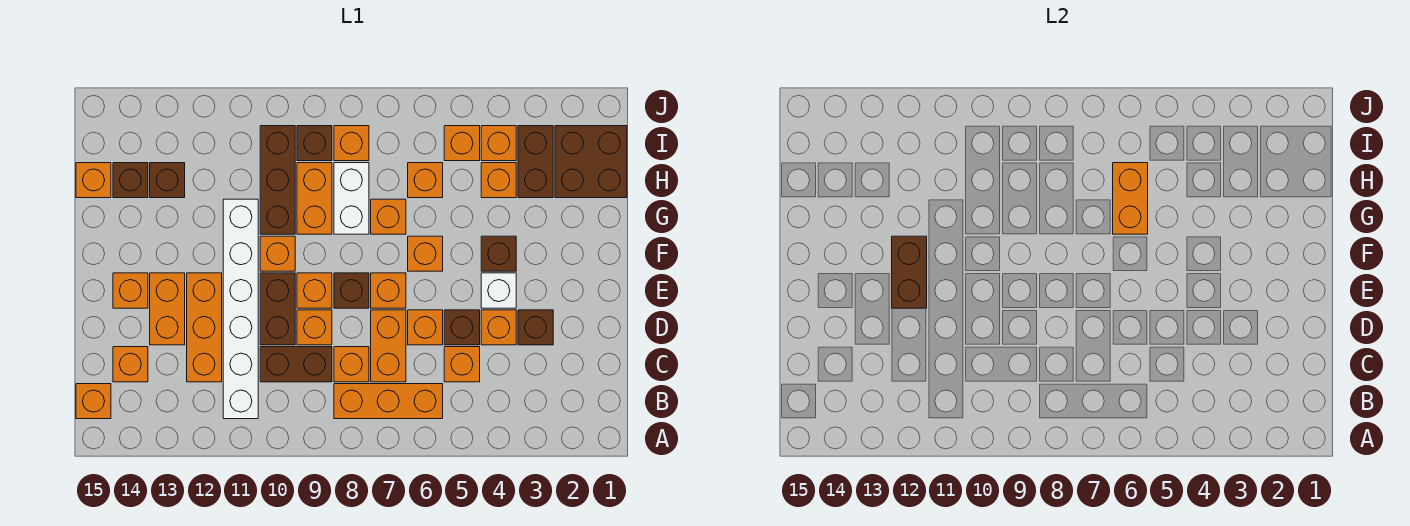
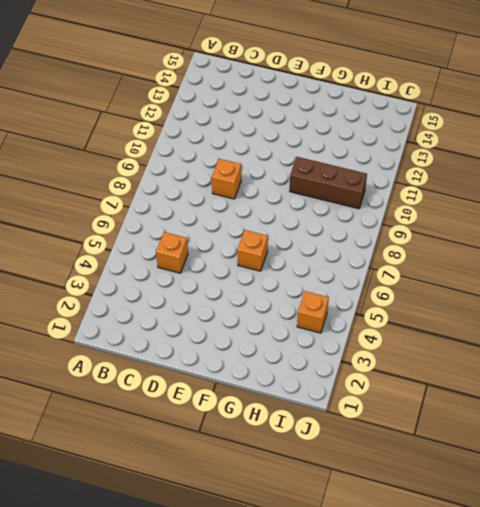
none -> orange 1x3 brick [334,384,443,419]
none -> white 1x6 brick [223,199,258,419]
none -> orange 1x1 brick [76,384,111,419]
none -> orange 1x2 brick [371,310,406,382]

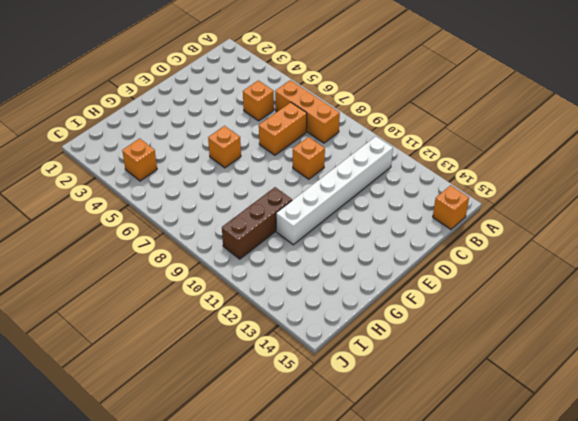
none -> orange 1x1 brick [334,347,369,382]
none -> brown 1x2 brick [260,347,332,382]
none -> orange 1x3 brick [187,273,222,382]
none -> orange 1x1 brick [113,347,148,382]

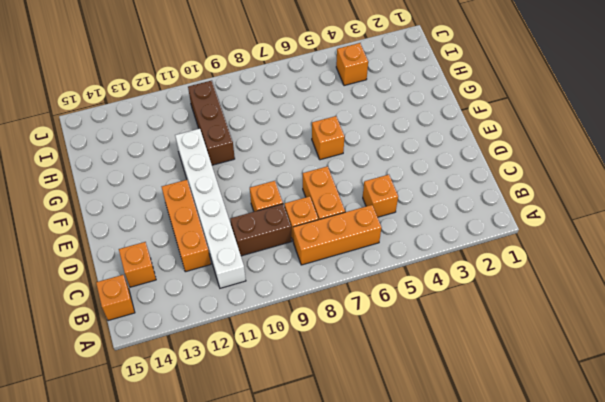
none -> brown 1x1 brick [518,310,553,345]
none -> orange 1x1 brick [481,310,516,345]
none -> brown 1x1 brick [444,310,480,345]
none -> orange 1x1 brick [408,310,443,345]

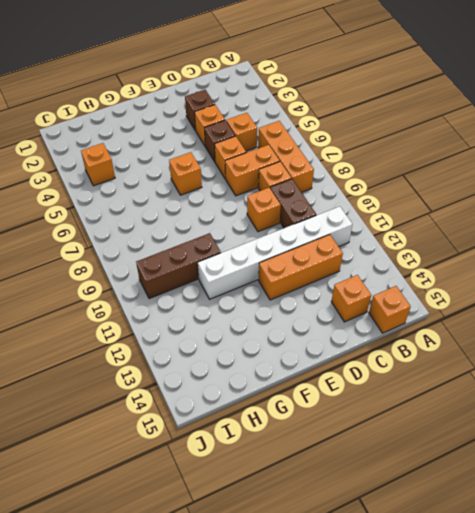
none -> brown 1x2 brick [260,273,295,345]
none -> orange 1x2 brick [150,273,185,345]
none -> white 1x1 brick [481,273,516,308]
none -> orange 1x1 brick [371,273,406,308]

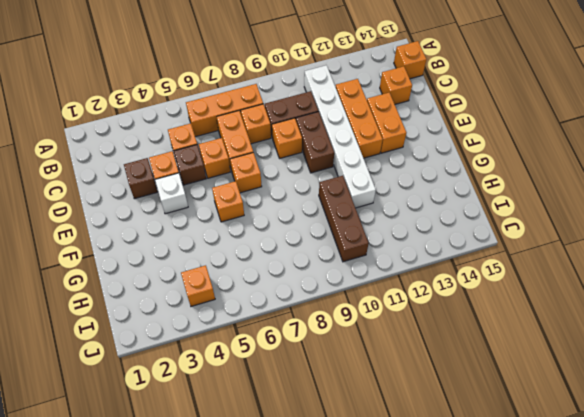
none -> brown 1x1 brick [334,273,369,308]
none -> orange 1x1 brick [297,273,332,308]
none -> orange 1x1 brick [113,273,148,308]
none -> brown 1x1 brick [481,236,516,271]

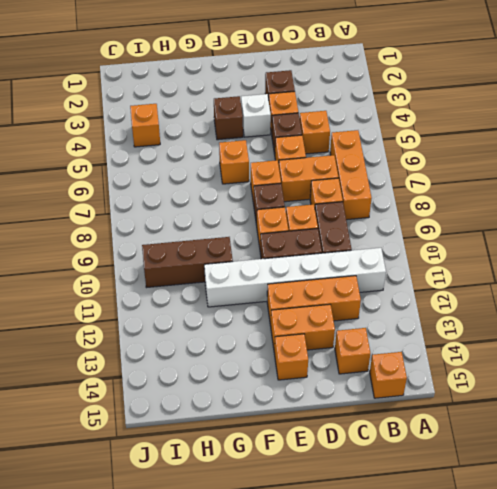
none -> orange 1x1 brick [260,236,295,271]
none -> orange 1x1 brick [371,199,406,234]
none -> white 1x2 brick [334,163,369,234]
none -> orange 1x2 brick [297,163,332,234]

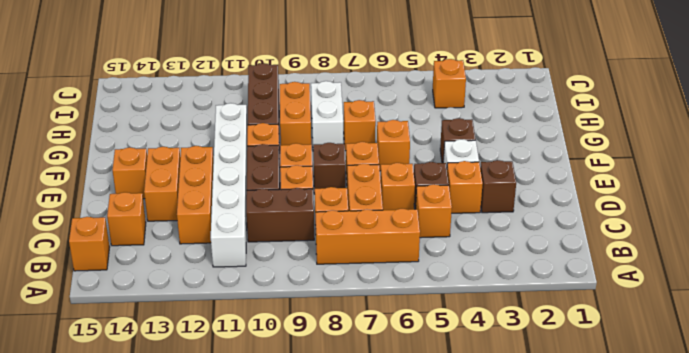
none -> brown 2x2 brick [555,126,627,198]
none -> brown 1x2 brick [518,126,553,198]
none -> orange 1x1 brick [481,163,516,198]
none -> orange 1x1 brick [408,163,443,198]

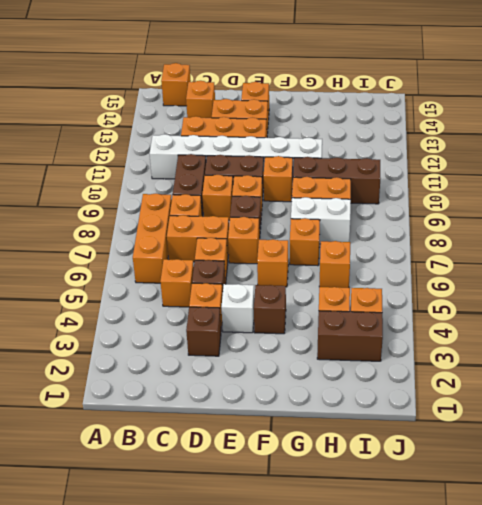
none -> brown 2x2 brick [555,126,627,198]
none -> brown 1x1 brick [150,163,185,198]
none -> brown 1x1 brick [113,163,148,198]
none -> orange 1x1 brick [76,163,111,198]

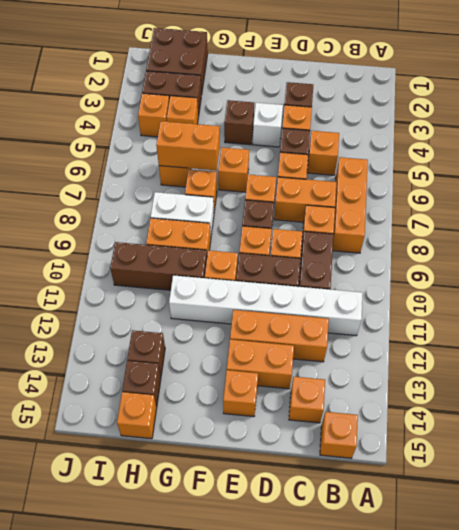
none -> orange 1x1 brick [444,126,480,161]
none -> orange 1x1 brick [334,126,369,161]
none -> brown 1x1 brick [297,126,332,161]
none -> brown 1x2 brick [892,236,927,308]

